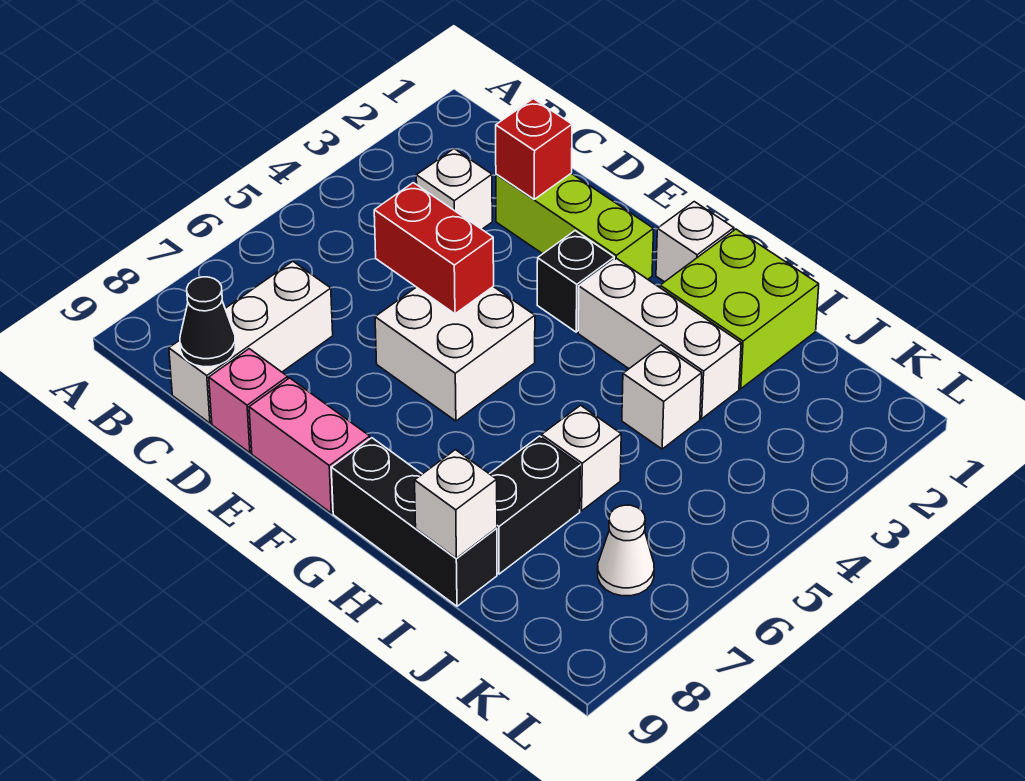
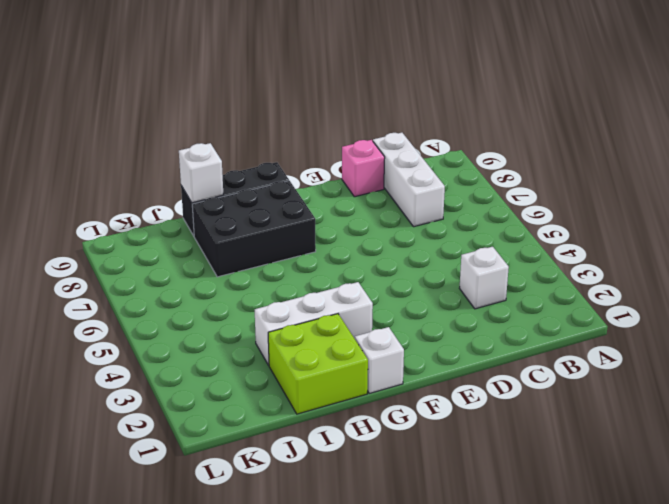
black 2x3 brick [192,181,316,277] -> black 1x2 brick [490,436,580,574]
none -> lime 1x3 brick [496,173,654,279]
none -> white 2x2 brick [375,286,535,421]
none -> pink 1x2 brick [249,378,370,513]

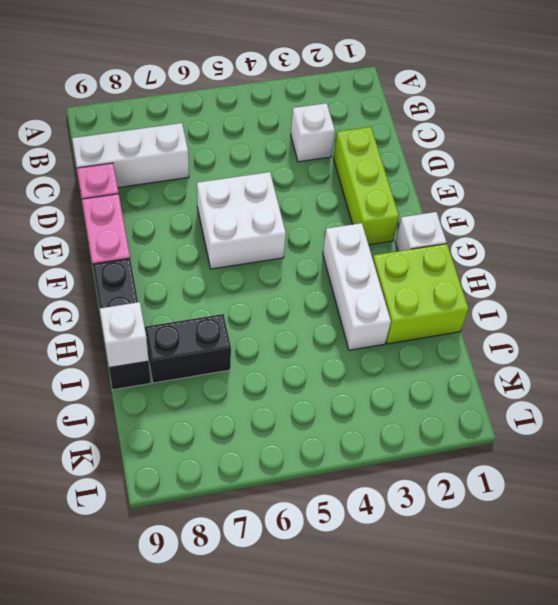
none -> black 1x1 brick [537,231,614,332]
none -> white 1x1 brick [622,345,702,449]
none -> white 1x1 brick [542,405,621,511]

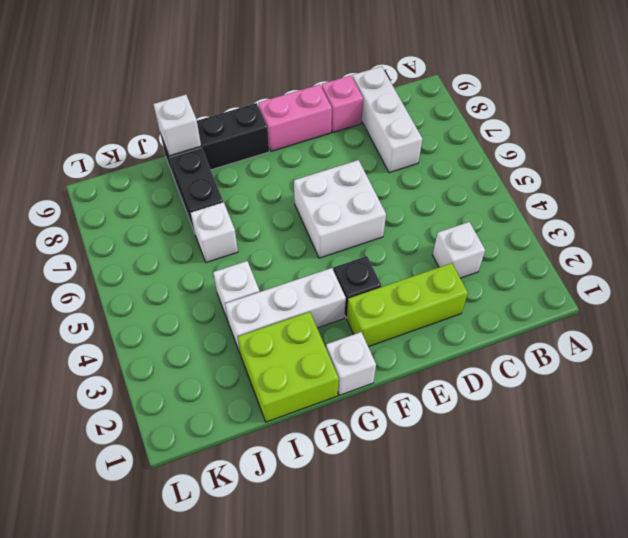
none -> white 1x1 cone [598,505,654,596]
none -> black 1x1 cone [180,277,236,367]
none -> red 1x1 brick [496,99,572,199]

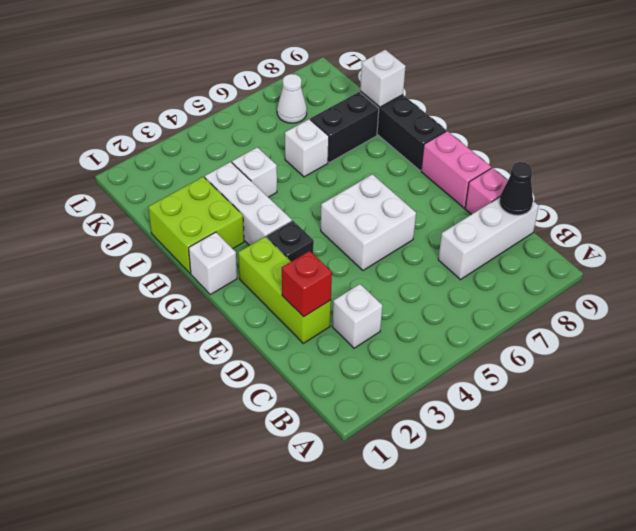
none -> red 1x2 brick [374,183,494,314]

